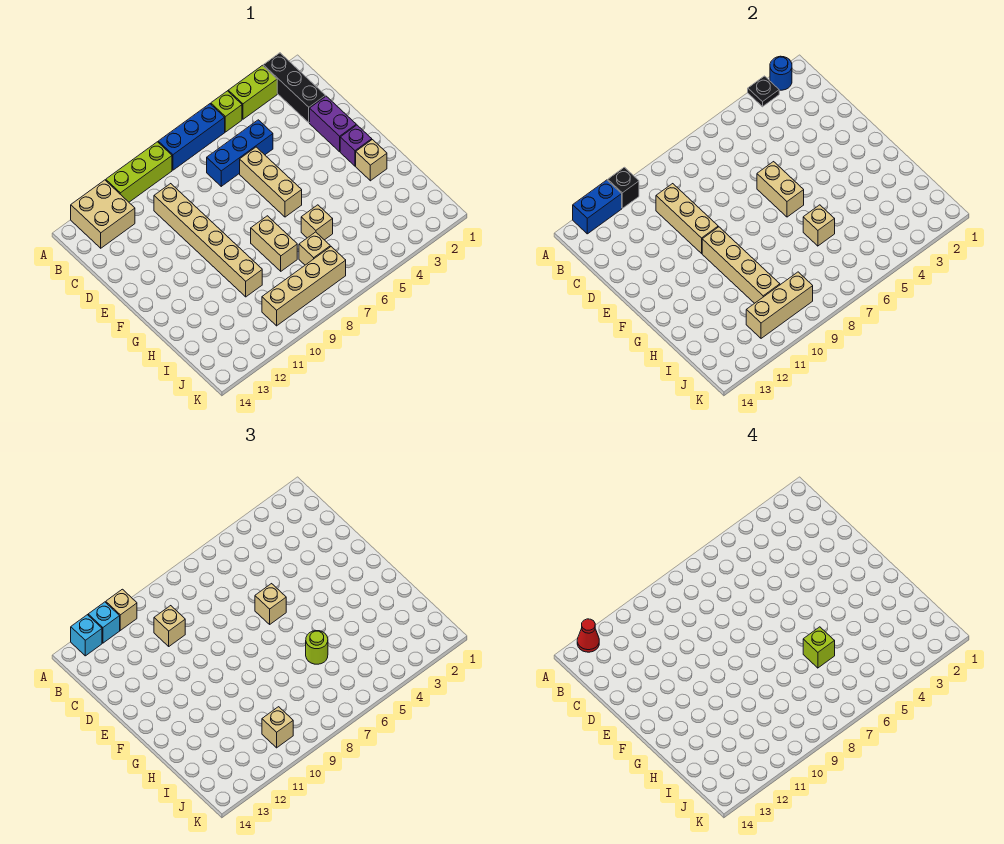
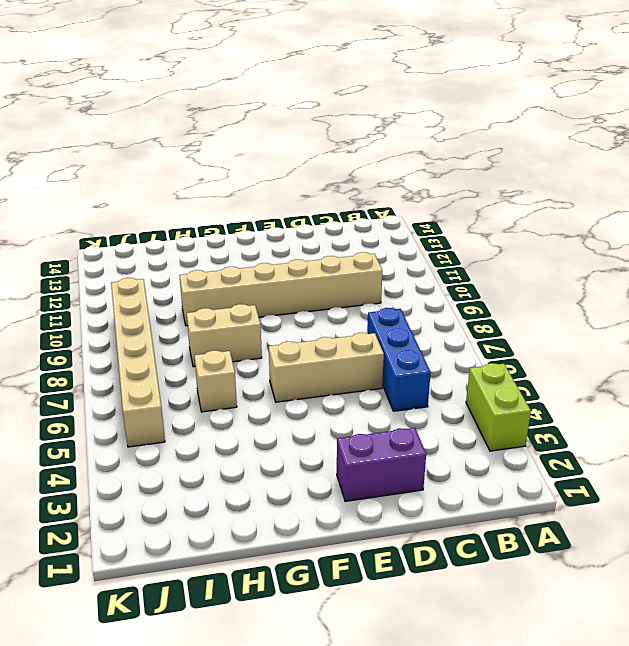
tan 1x6 brick [111,278,165,447] -> tan 1x4 brick [262,247,346,326]
none -> black 1x3 brick [263,53,326,123]
none -> lime 1x1 brick [211,91,242,132]
none -> blue 1x3 brick [158,104,225,170]
none -> lime 1x3 brick [106,142,172,202]

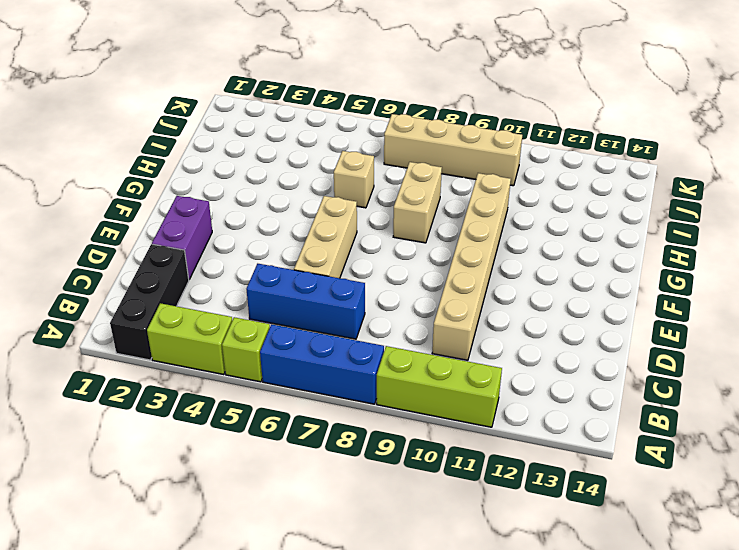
none -> tan 2x2 brick [71,180,135,248]
none -> purple 1x1 brick [340,125,372,166]
none -> tan 1x1 brick [356,140,387,181]
none -> tan 1x1 brick [299,232,330,265]

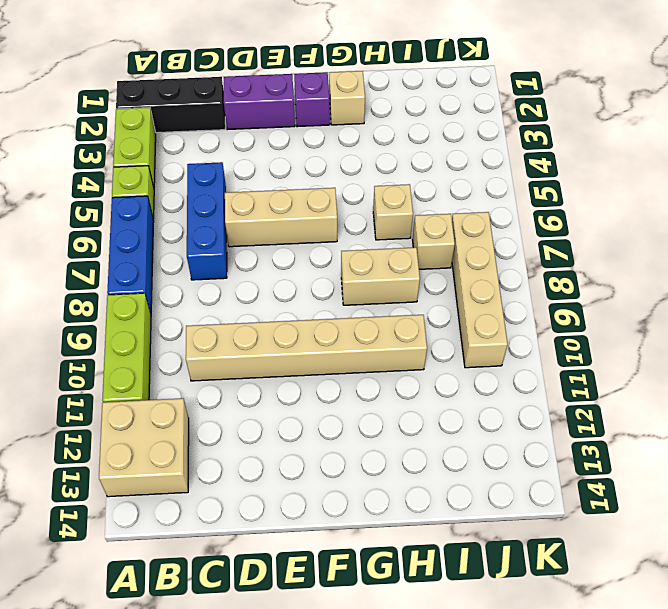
none -> blue 1x1 round brick [770,56,792,90]
none -> black 1x1 plate [748,76,779,107]
none -> black 1x1 brick [608,167,639,208]
none -> blue 1x2 brick [573,180,622,234]

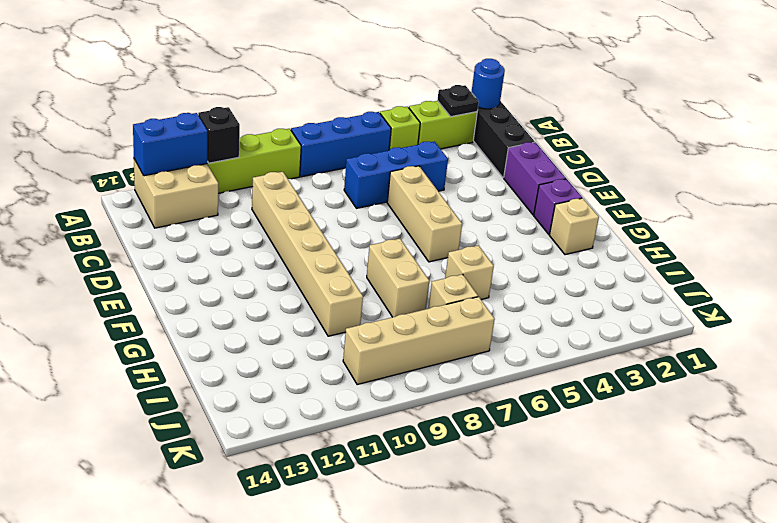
none -> tan 1x3 brick [656,184,718,253]
none -> tan 1x2 brick [757,162,804,217]
none -> tan 1x4 brick [702,227,780,303]
none -> tan 1x1 brick [803,205,835,246]

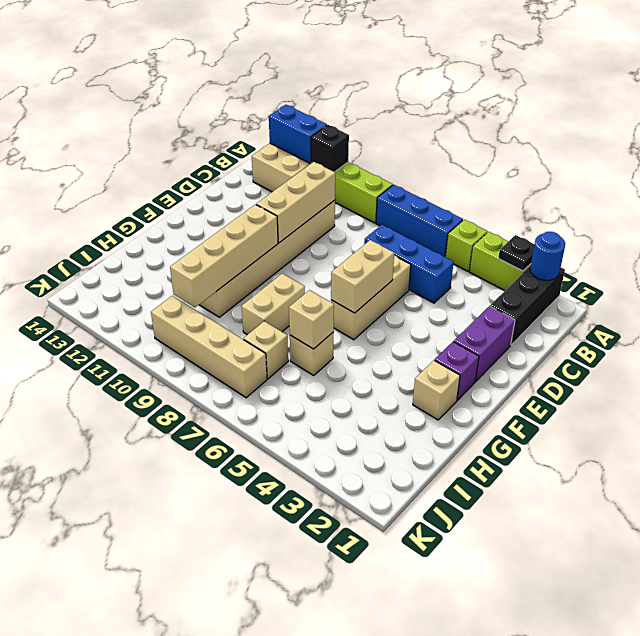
none -> tan 1x3 brick [746,272,813,338]
none -> tan 1x1 brick [106,589,137,630]
none -> cyan 1x1 brick [88,602,120,643]
none -> cyan 1x1 brick [71,615,102,656]

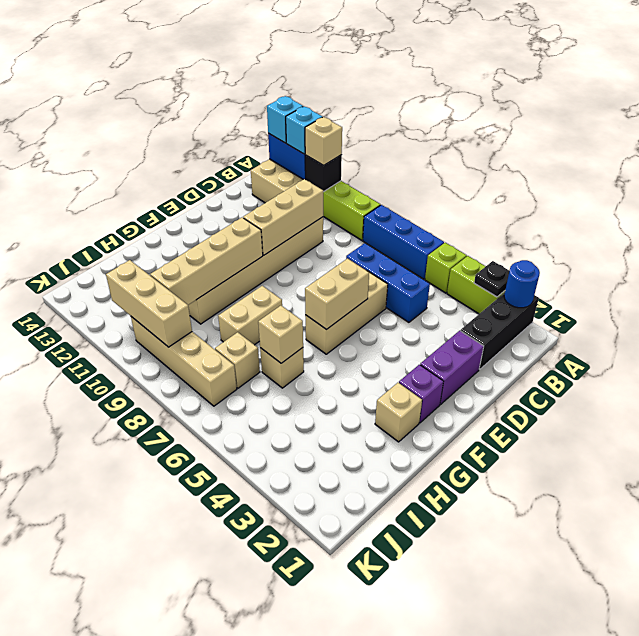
none -> tan 1x1 brick [154,606,185,646]
none -> tan 1x1 brick [255,584,286,624]
none -> lime 1x1 round brick [306,631,328,664]
none -> tan 1x1 brick [262,707,293,748]

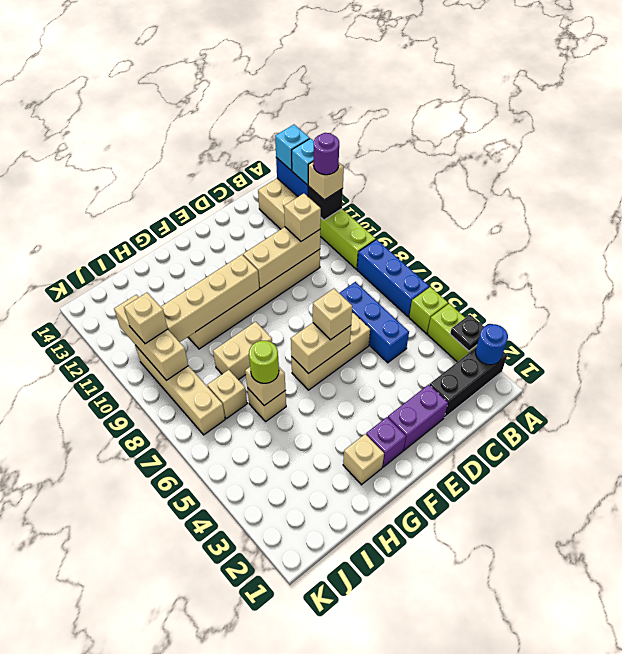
purple 1x1 round brick [313,133,339,175] -> none
none -> red 1x1 cone [577,619,599,652]
none -> lime 1x1 brick [803,627,835,668]

